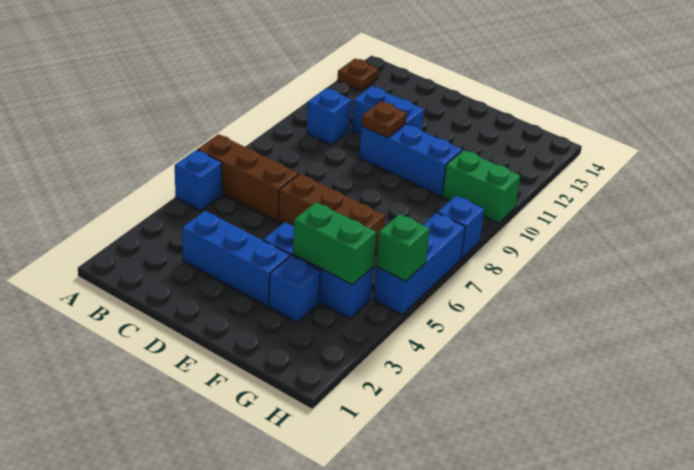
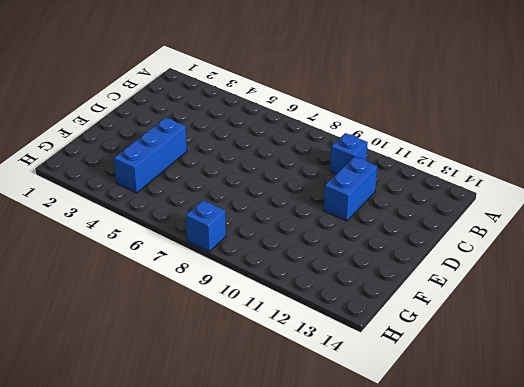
none -> blue 1x1 brick [175,150,222,210]
none -> brown 1x3 brick [197,134,299,221]
none -> brown 1x1 plate [337,59,379,91]

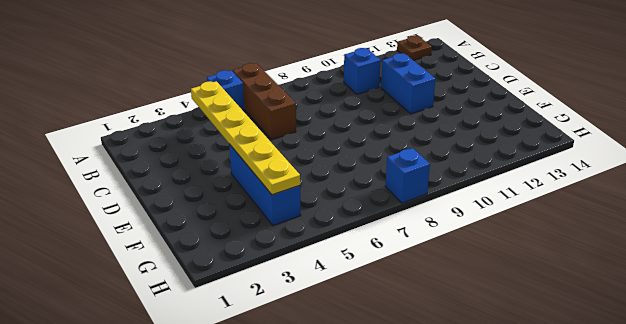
yellow 1x6 plate [191,81,300,195] -> green 1x2 brick [293,202,376,285]
none -> blue 1x3 brick [182,211,290,306]
none -> brown 1x3 brick [278,174,385,254]
none -> blue 1x3 brick [359,124,462,196]

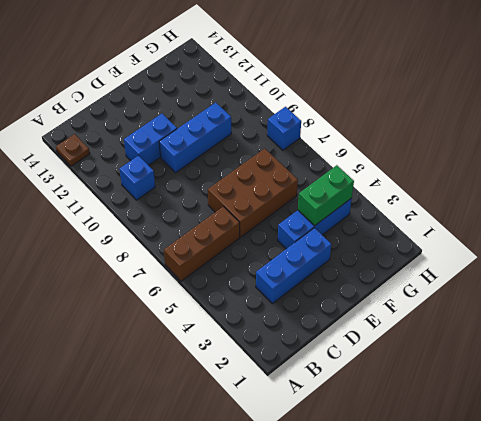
brown 2x3 brick [208,149,298,237] -> brown 1x3 brick [278,174,385,254]
none -> blue 1x1 brick [175,150,222,210]
none -> blue 1x1 brick [269,256,321,322]
none -> green 1x2 brick [442,150,521,223]

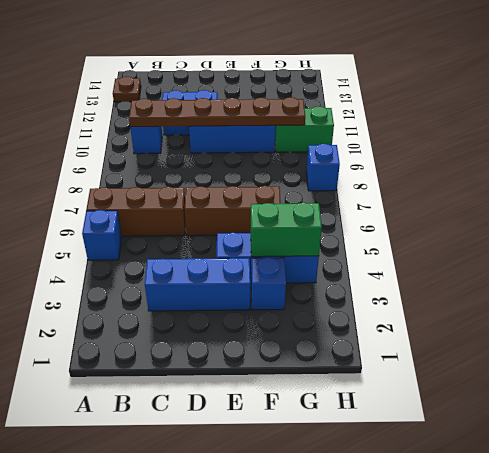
brown 1x6 plate [129,97,305,127] -> brown 1x1 plate [362,101,407,138]
none -> blue 1x3 brick [373,213,465,315]
none -> green 1x1 brick [376,214,430,281]

